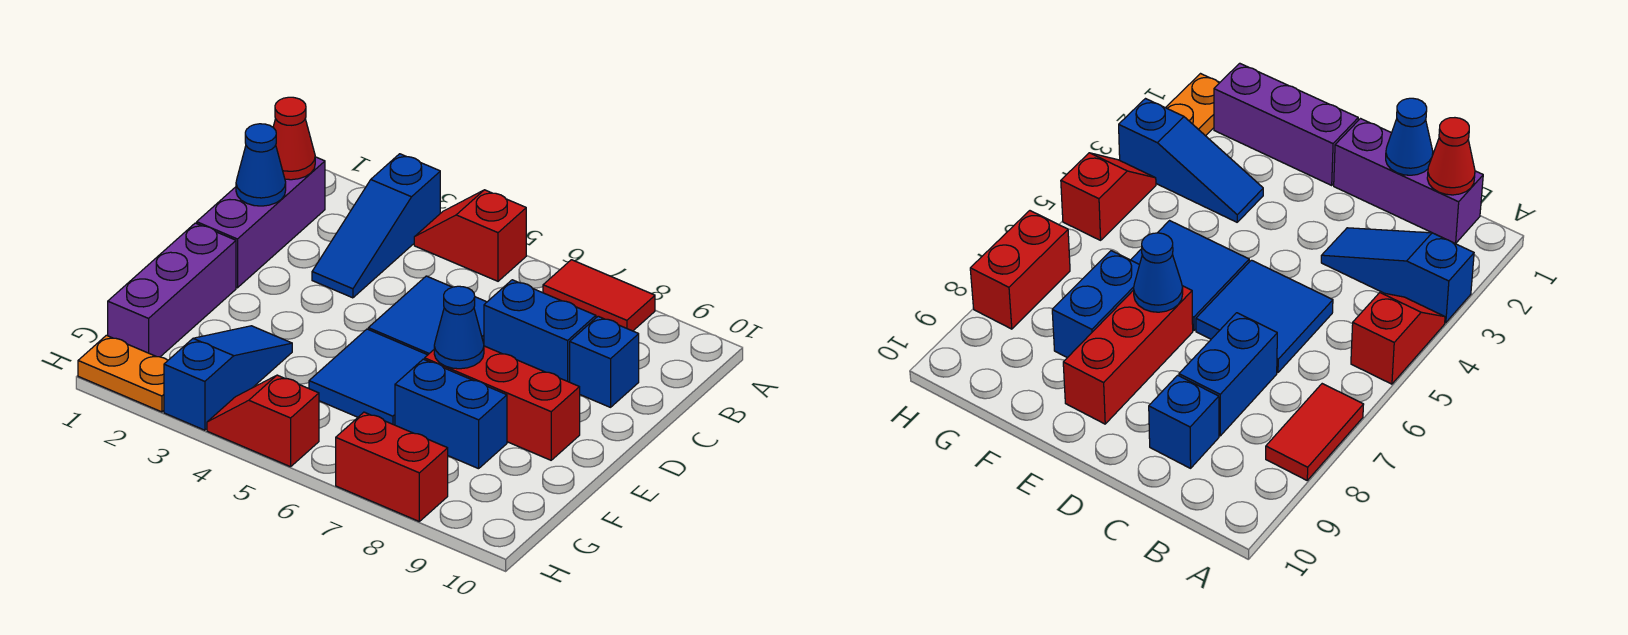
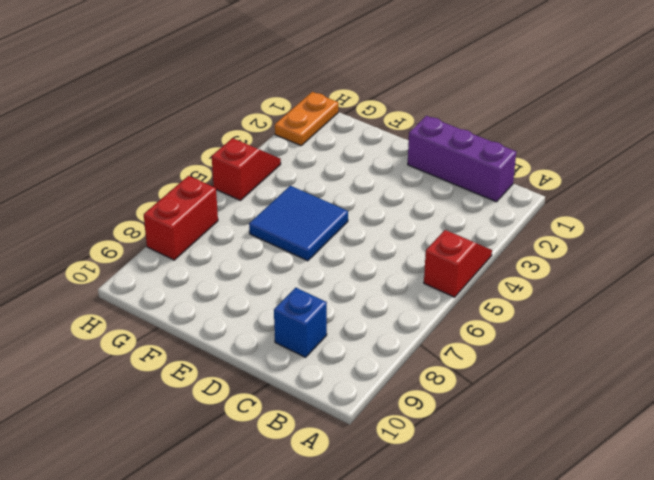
none -> blue 1x3 slope [312,154,440,298]
none -> red 1x2 tile [543,260,655,331]
none -> blue 2x2 tile [368,276,487,355]

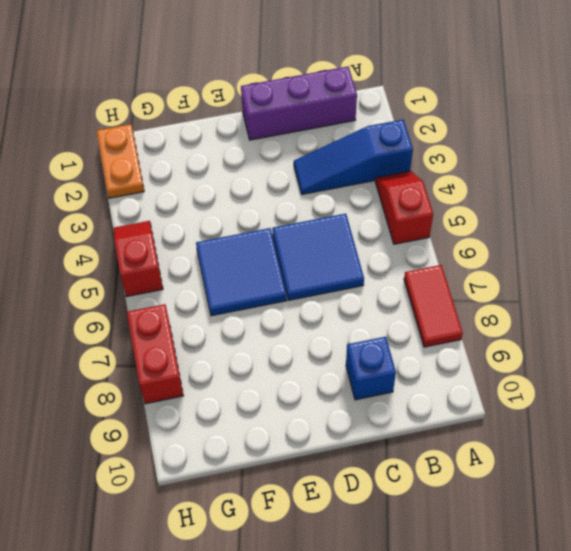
none -> blue 1x2 brick [484,280,596,382]
none -> purple 1x3 brick [108,223,236,357]
none -> red 1x3 brick [425,346,580,460]

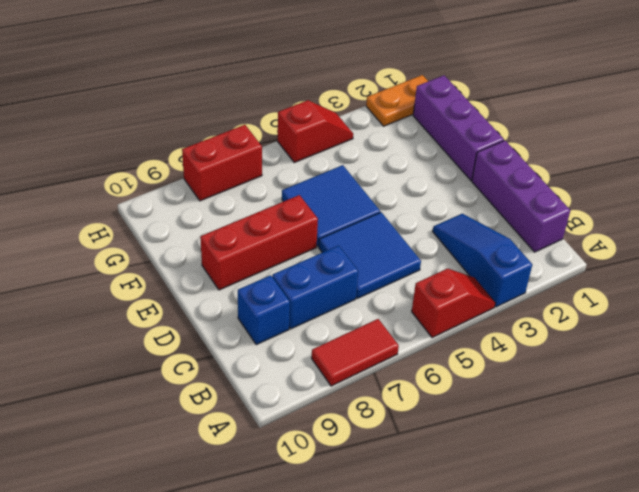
none -> blue 1x3 slope [164,326,292,430]
none -> blue 1x2 brick [395,359,507,469]
none -> red 1x1 cone [273,97,315,180]

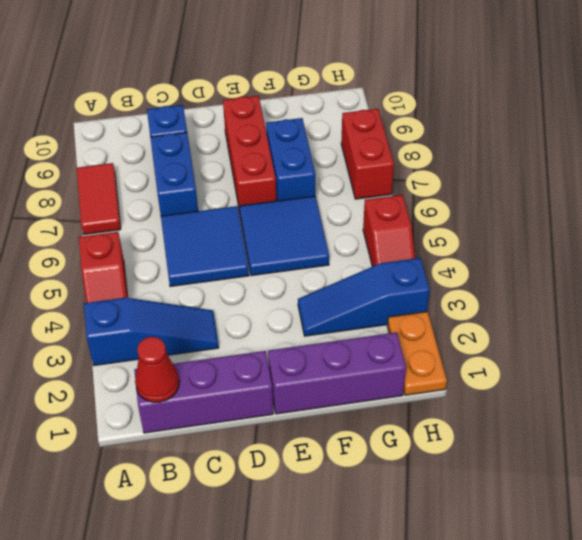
none -> blue 1x1 cone [236,124,286,206]
none -> blue 1x1 cone [434,286,484,369]

